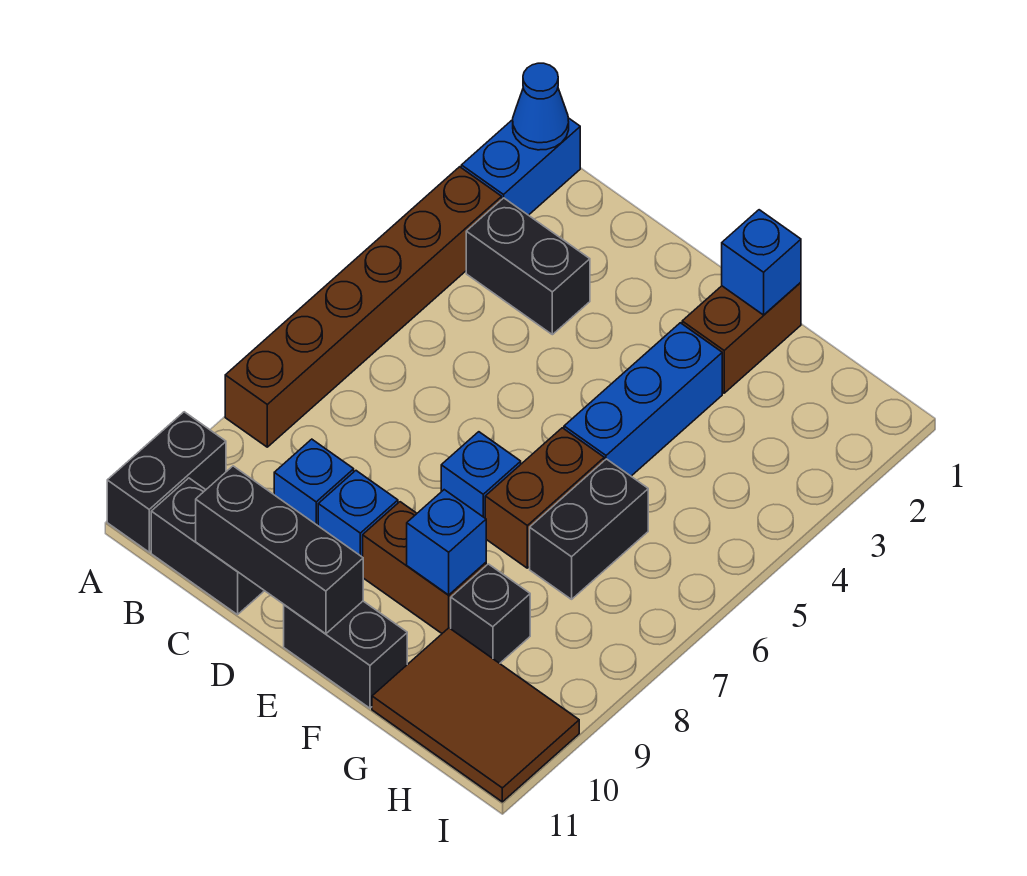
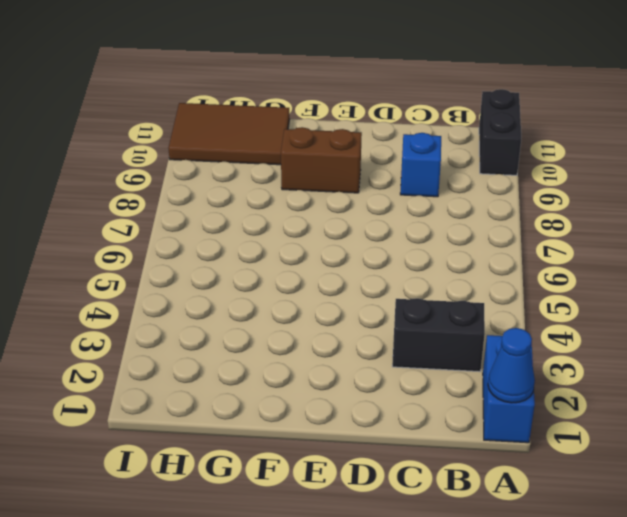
none -> brown 1x6 brick [225,167,502,447]
none -> black 1x2 brick [151,478,264,615]
none -> blue 1x1 brick [318,471,398,557]

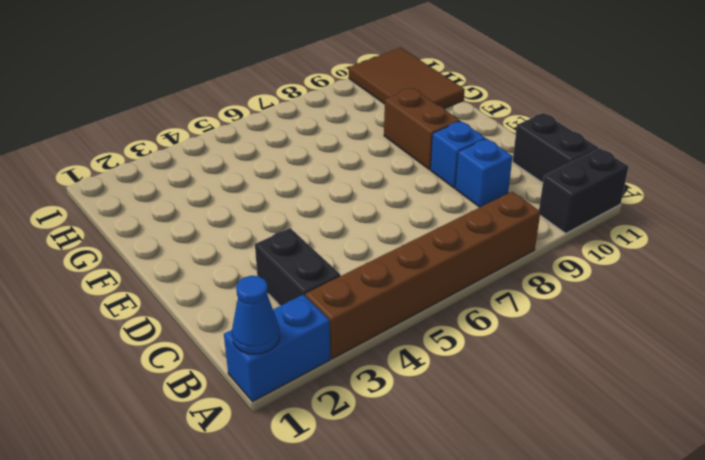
none -> blue 1x1 brick [441,432,521,518]
none -> black 1x2 brick [284,601,407,708]
none -> brown 1x2 brick [682,282,801,393]

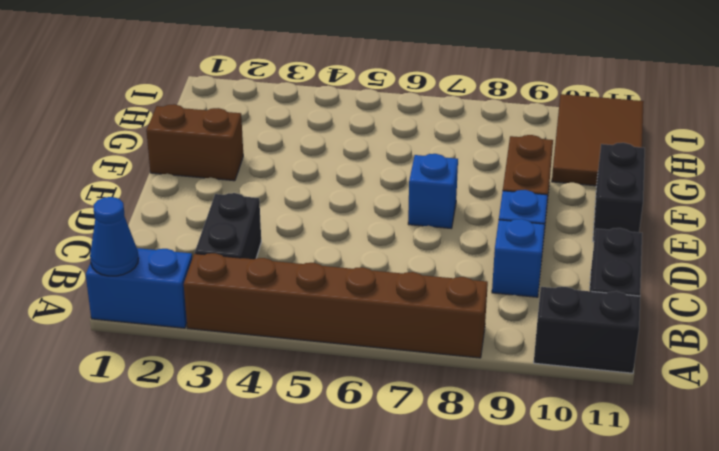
none -> blue 1x3 brick [564,323,722,476]
none -> brown 1x2 brick [485,428,604,568]
none -> black 1x2 brick [530,459,648,599]

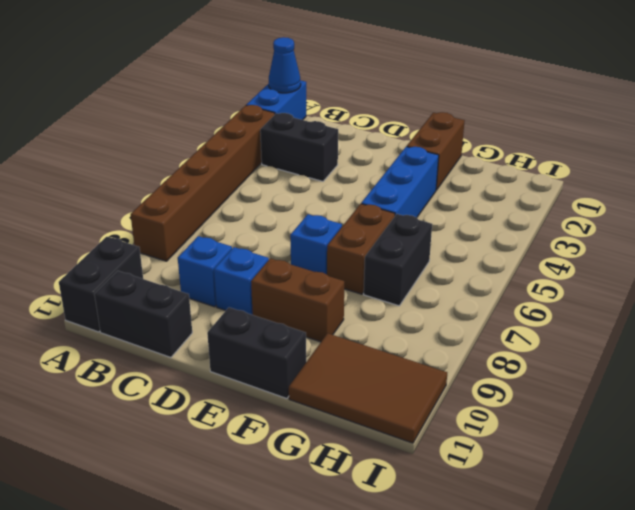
none -> black 1x1 brick [451,564,530,663]
none -> black 1x3 brick [196,466,363,634]
none -> blue 1x1 brick [722,210,801,315]

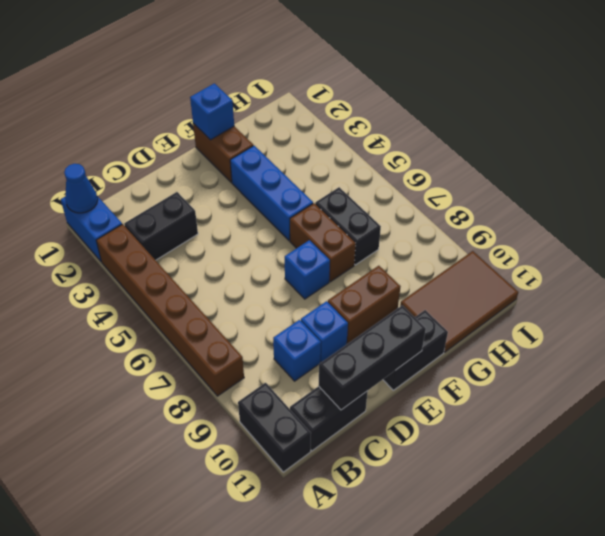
none -> black 1x1 brick [451,564,530,663]
none -> blue 1x1 brick [407,490,486,595]

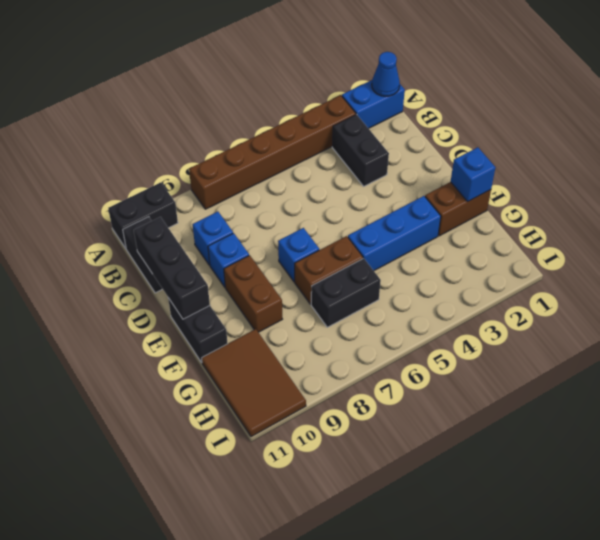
none -> black 1x1 brick [451,564,530,663]
none -> blue 1x1 brick [407,490,486,595]

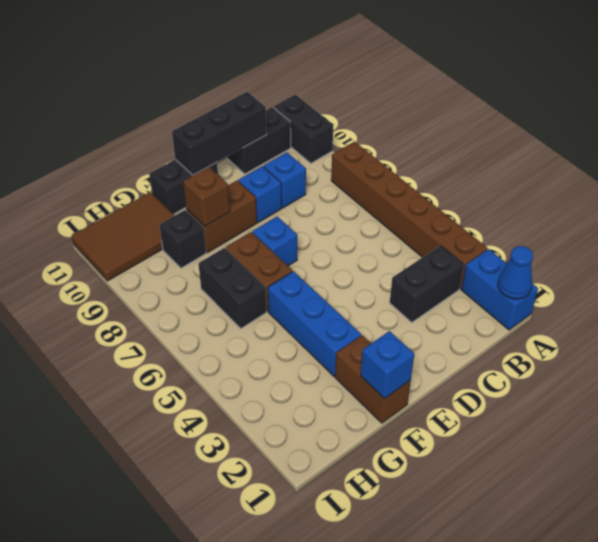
brown 1x1 brick [183,167,230,226] -> blue 1x1 brick [407,490,486,595]

